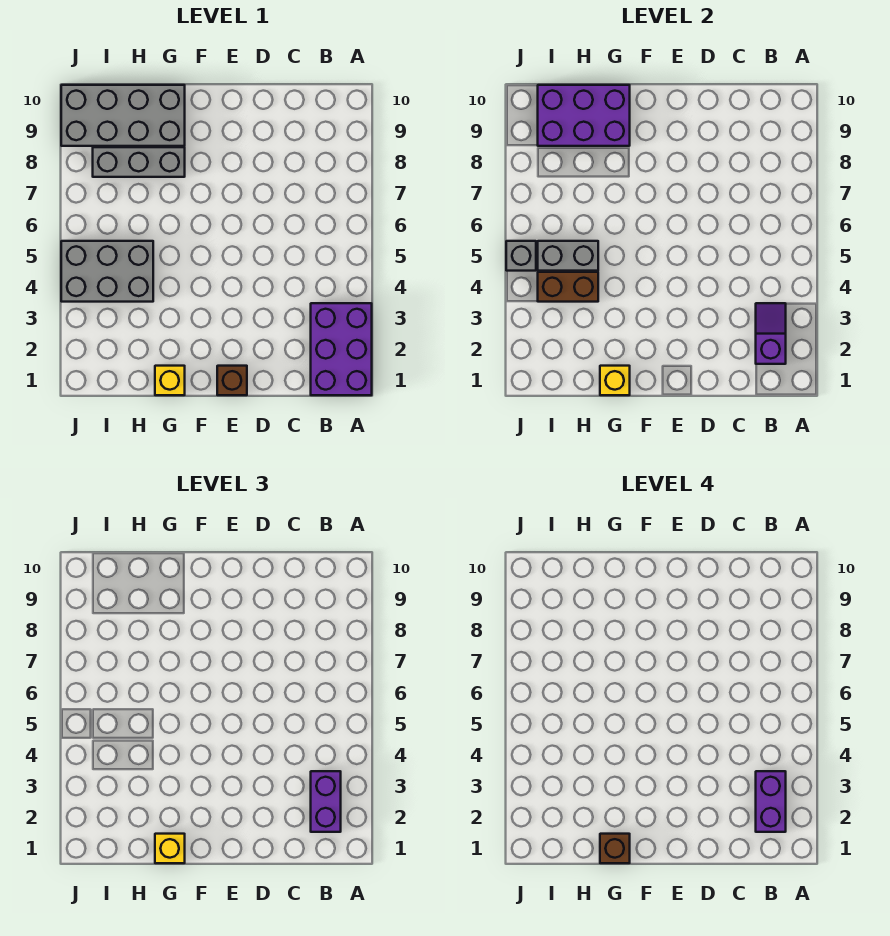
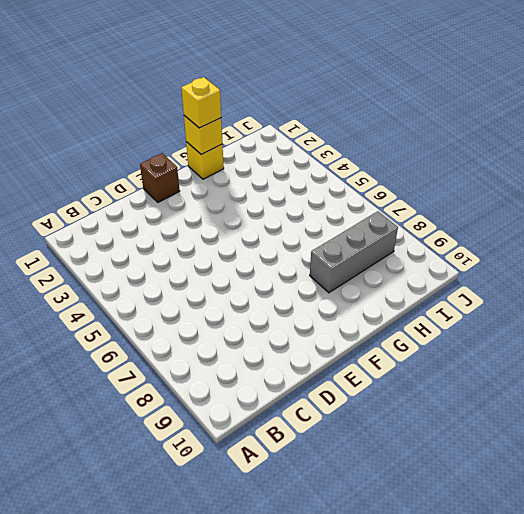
none -> purple 2x3 brick [311,303,372,395]
none -> grey 2x4 brick [61,85,185,146]
none -> grey 2x3 brick [61,241,153,302]

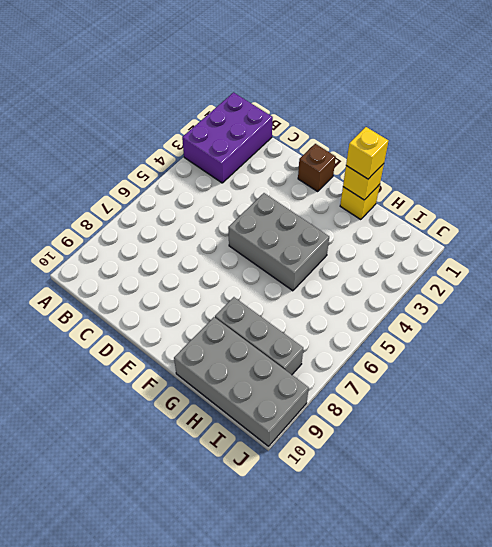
grey 2x3 brick [228,193,329,291] -> grey 2x3 brick moved to [61,241,153,302]
none -> purple 1x2 slope [756,303,786,364]
none -> purple 2x3 brick [538,85,630,146]
none -> brown 1x2 brick [538,272,598,302]

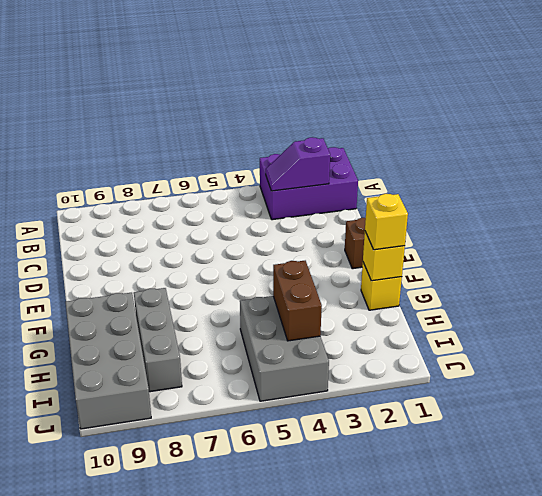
none -> purple 2x3 brick [538,85,630,146]
none -> grey 1x2 brick [538,241,598,271]
none -> grey 1x1 brick [506,241,536,271]

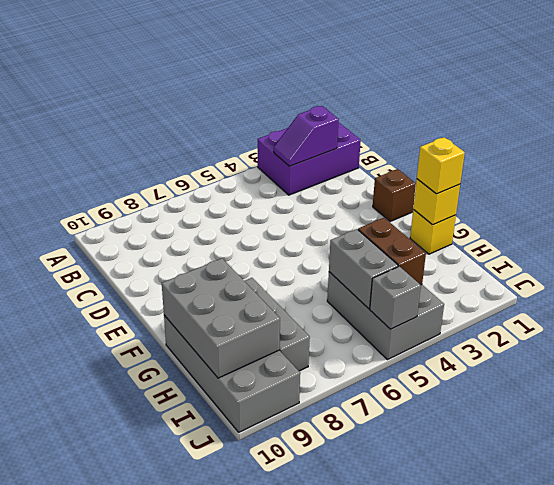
grey 2x3 brick [162,258,280,378] -> purple 2x3 brick [538,85,630,146]
none -> purple 1x2 brick [311,771,341,832]
none -> purple 1x2 brick [756,771,786,832]
none -> brown 1x1 brick [600,834,630,863]

